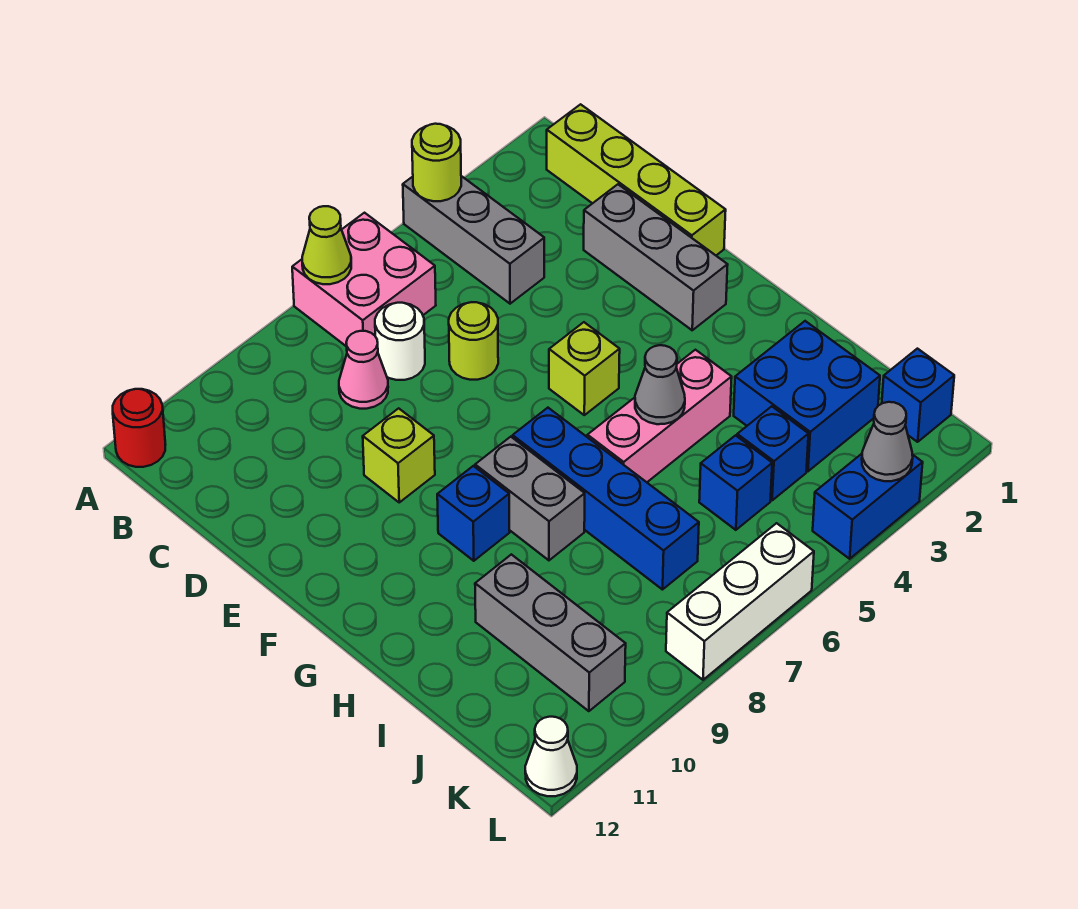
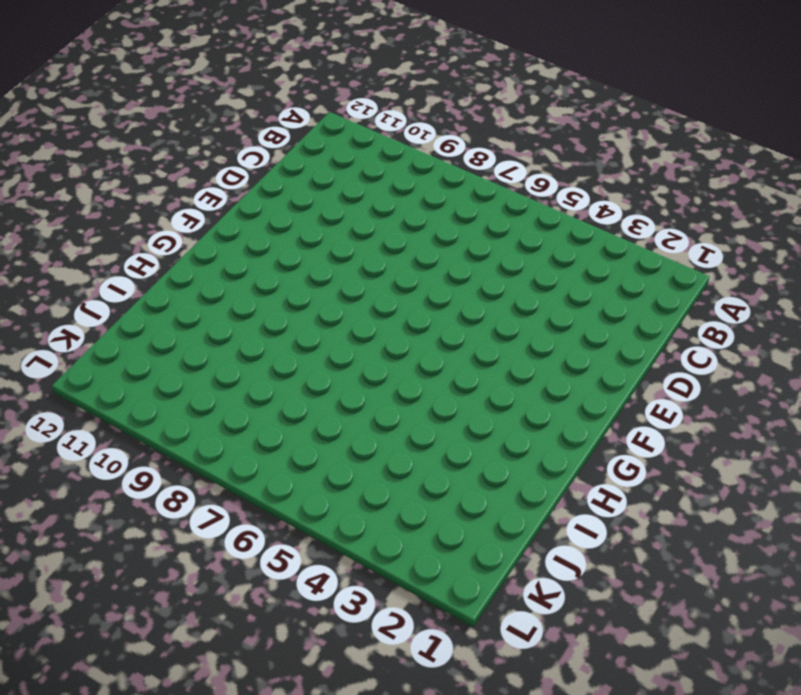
none -> grey 1x3 brick [403,176,544,304]
none -> pink 2x2 brick [292,213,436,347]
none -> red 1x1 round brick [113,389,166,467]

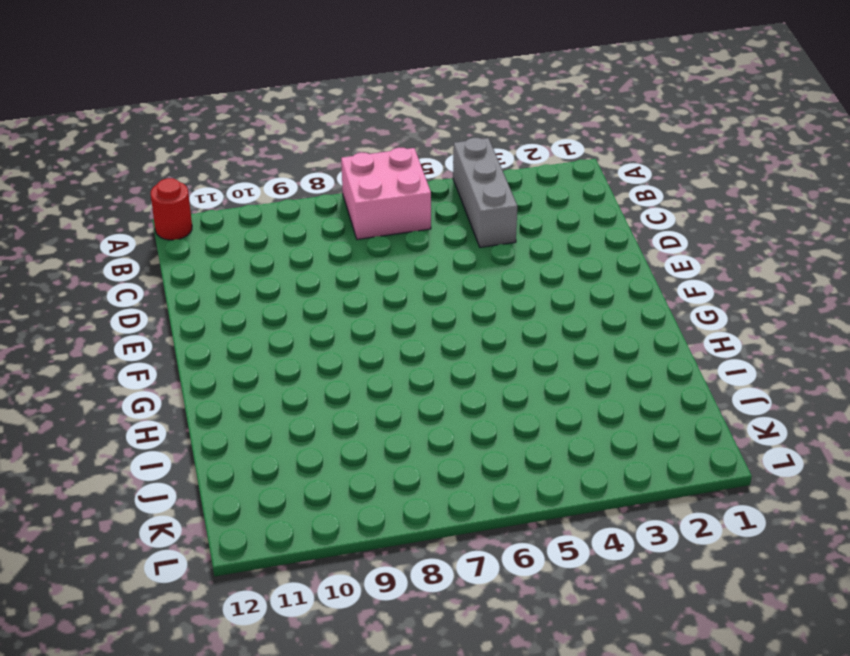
none -> lime 1x4 brick [547,104,726,255]
none -> white 1x1 round brick [375,303,425,380]
none -> pink 1x1 cone [339,331,388,409]

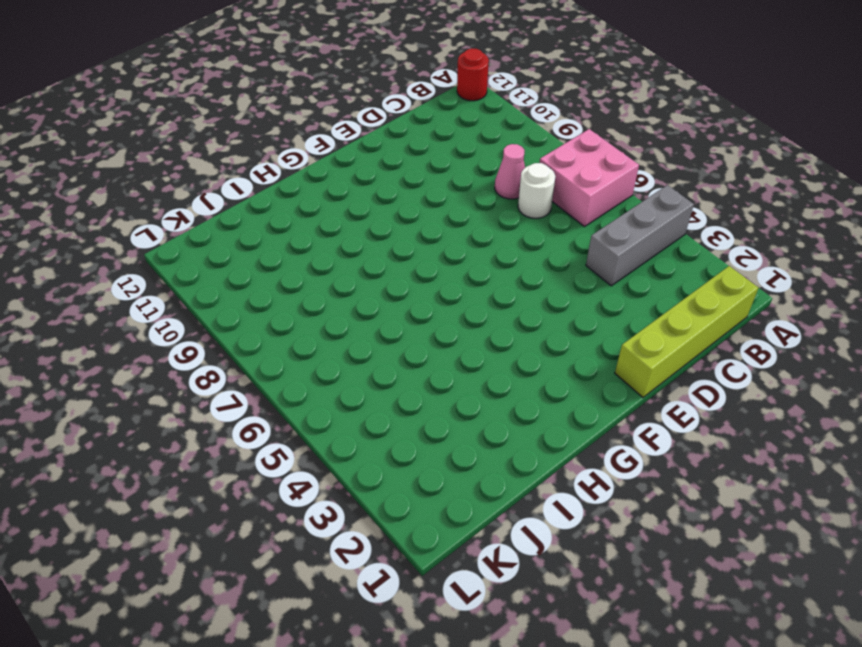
none -> grey 1x3 brick [584,184,728,330]
none -> lime 1x1 round brick [449,302,498,380]
none -> lime 1x1 brick [363,408,435,502]

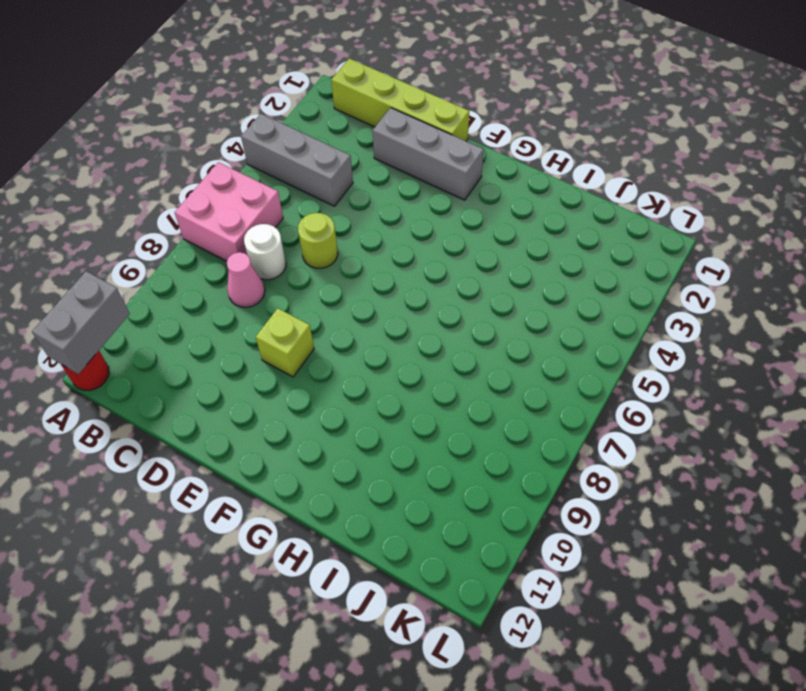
grey 1x2 brick [32,271,130,374] -> grey 1x2 brick turned to [475,437,585,560]
none -> lime 1x1 brick [549,322,620,415]
none -> blue 1x4 brick [513,408,699,590]
none -> blue 1x1 brick [437,466,510,561]

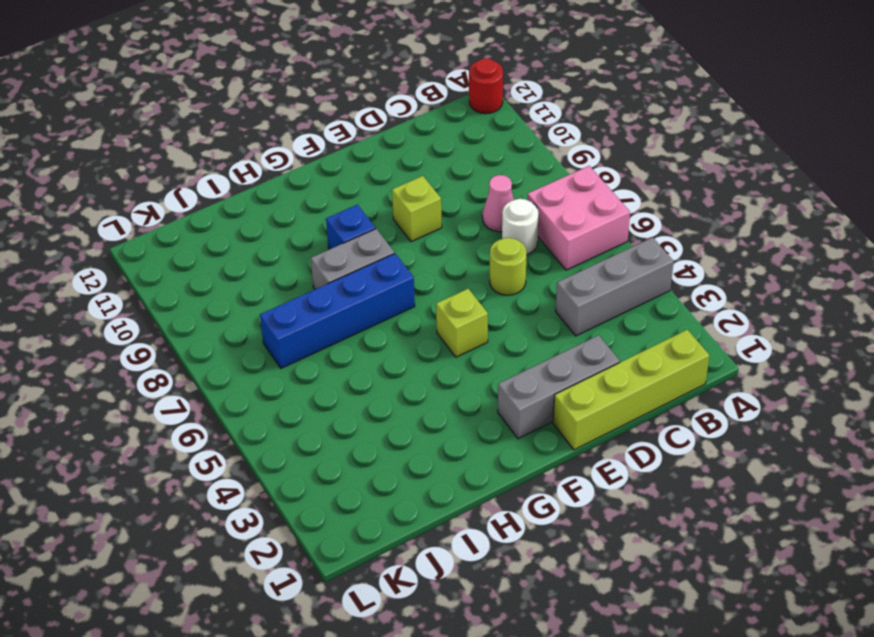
none -> pink 1x3 brick [587,350,732,482]
none -> blue 2x2 brick [734,321,880,471]
none -> grey 1x3 brick [475,554,626,711]

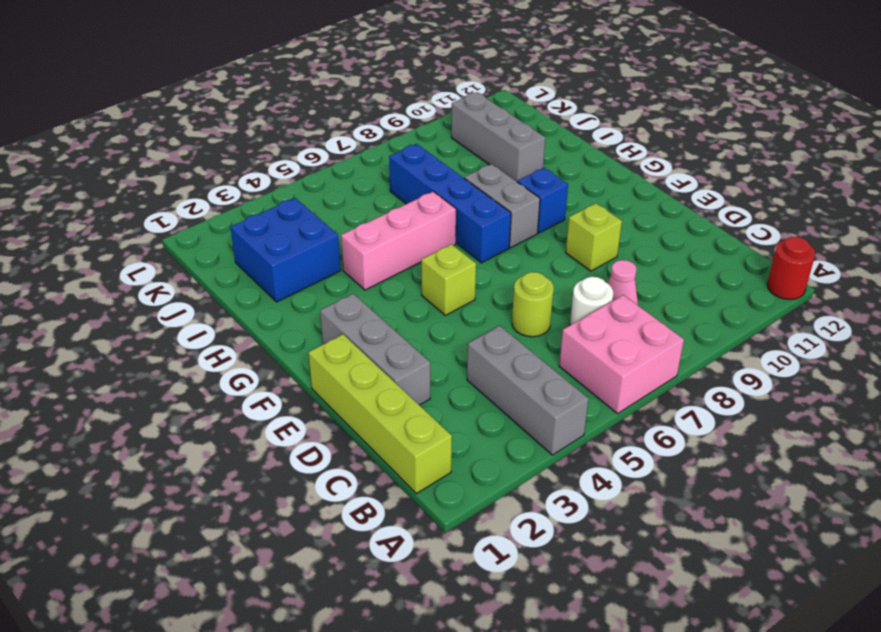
none -> blue 1x1 brick [737,406,808,500]
none -> blue 1x1 brick [699,435,772,530]
none -> blue 1x1 brick [882,349,954,442]

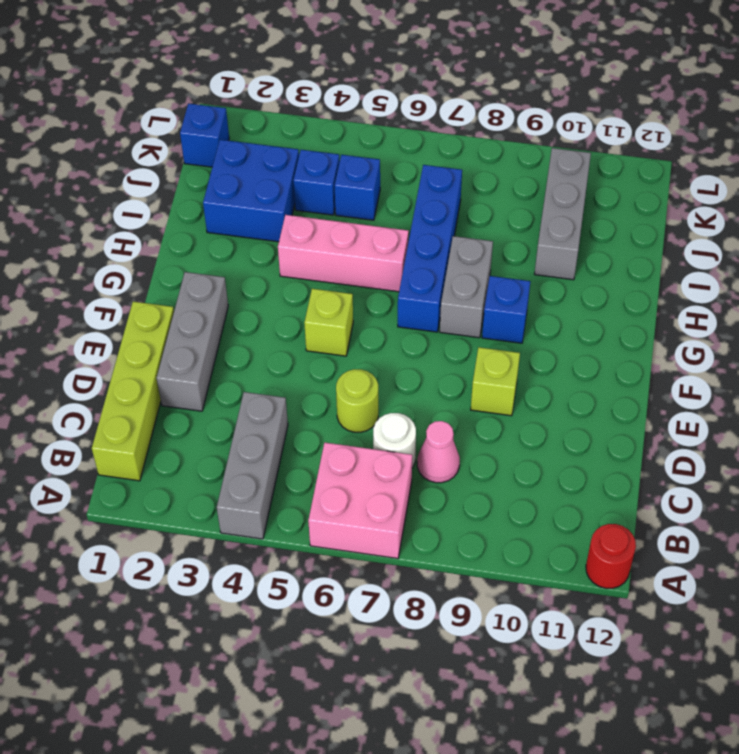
none -> blue 1x2 brick [813,454,923,559]
none -> white 1x3 brick [666,523,814,680]
none -> white 1x1 cone [525,717,577,796]

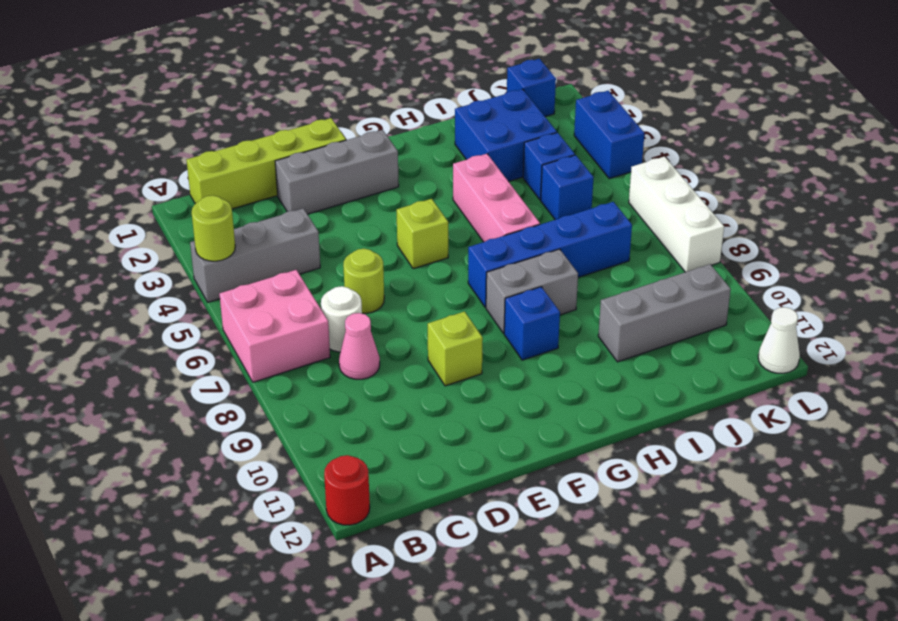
none -> lime 1x1 cone [302,206,351,284]
none -> grey 1x1 cone [635,345,685,424]
none -> grey 1x1 cone [862,402,913,481]

